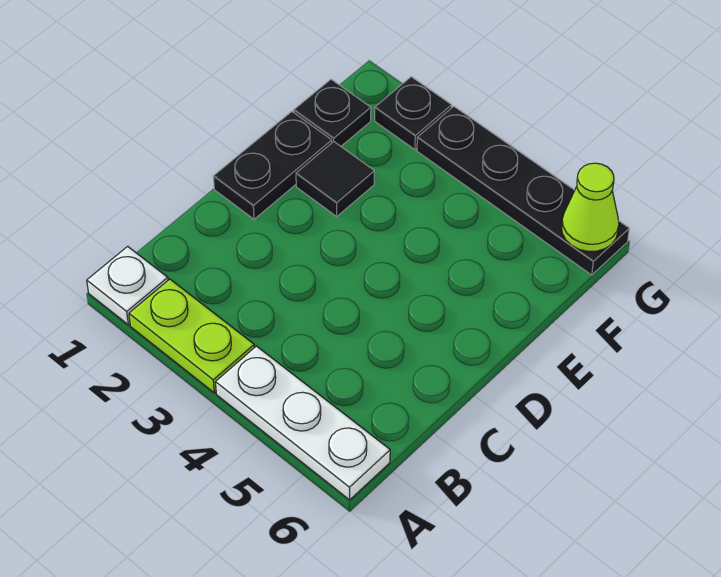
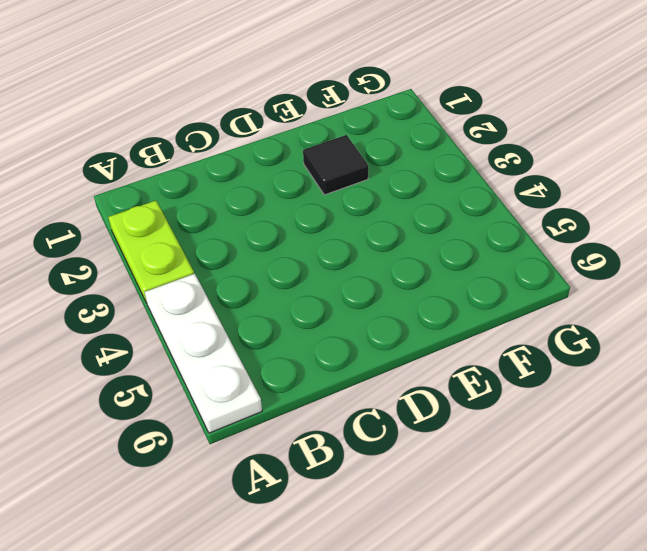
none -> white 1x1 plate [87,246,168,325]
none -> black 1x2 plate [213,112,332,219]

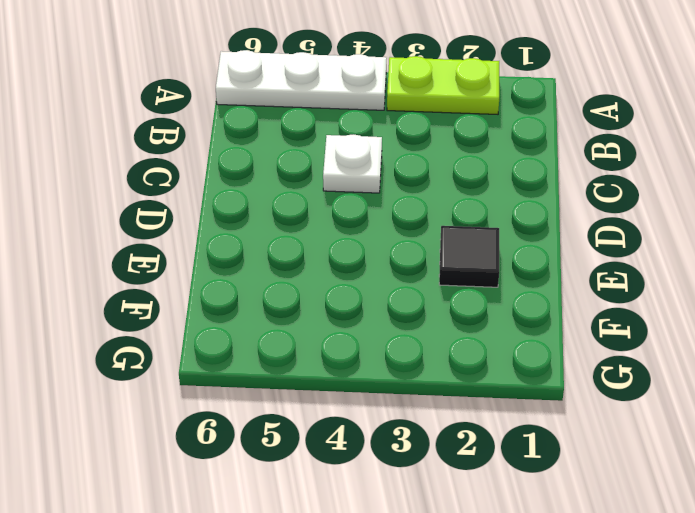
white 1x1 plate [323,134,382,193] -> white 1x1 plate moved to [87,246,168,325]
none -> black 1x2 plate [213,112,332,219]
none -> black 1x1 plate [294,79,371,146]

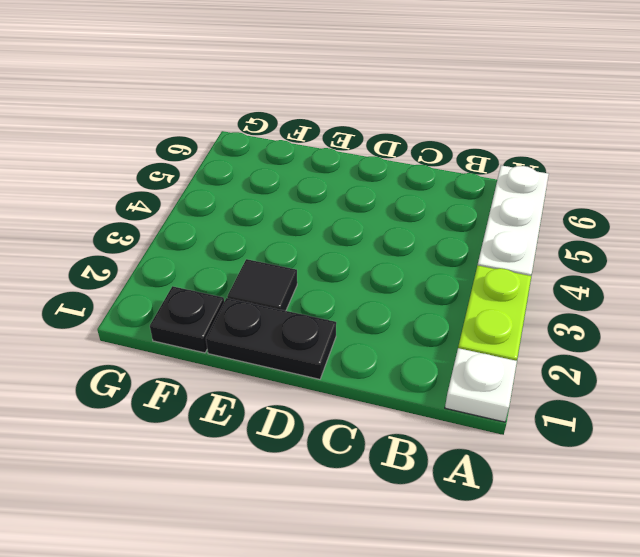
none -> black 1x1 plate [375,77,452,150]
none -> black 1x4 plate [417,106,629,275]

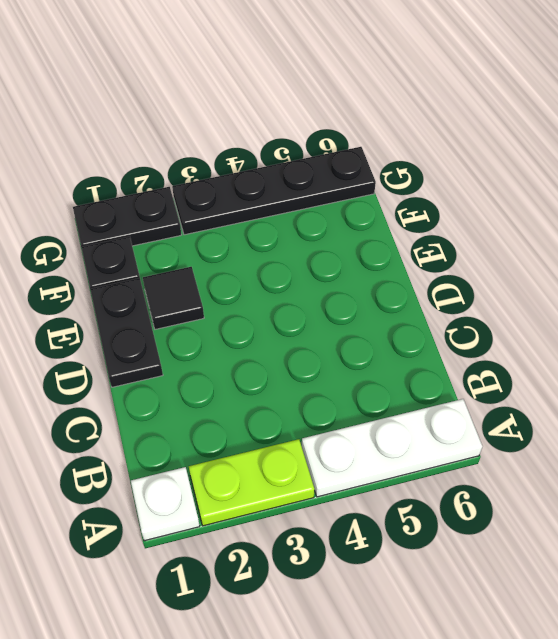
black 1x2 plate [73,187,181,247] -> black 1x1 plate [375,77,452,150]
none -> lime 1x1 cone [562,163,619,252]

